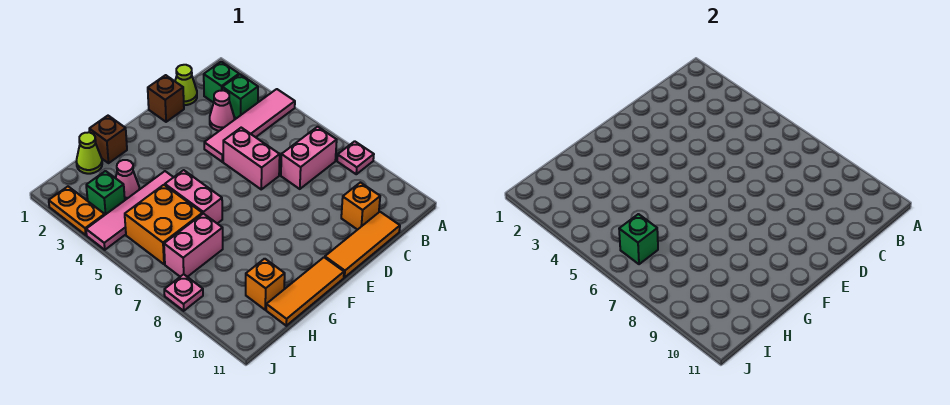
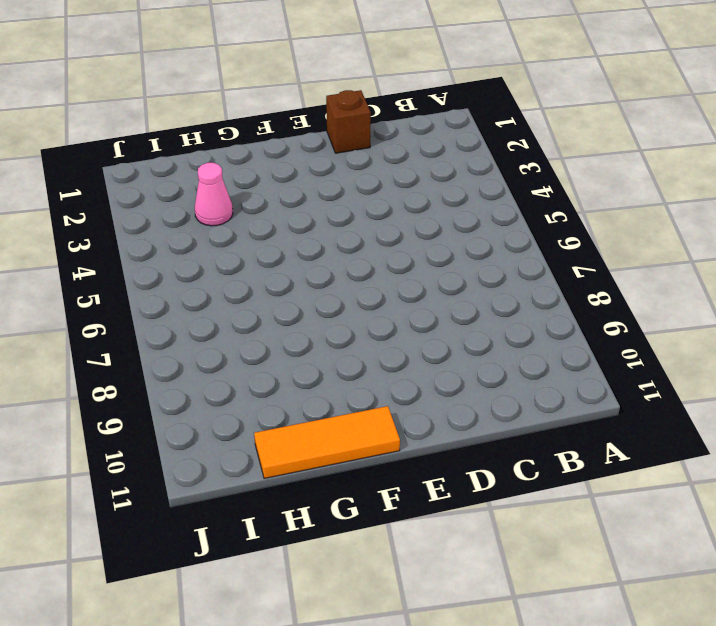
none -> pink 1x4 tile [204,89,295,162]
none -> pink 1x1 plate [337,141,374,174]
none -> green 1x1 brick [204,62,239,103]

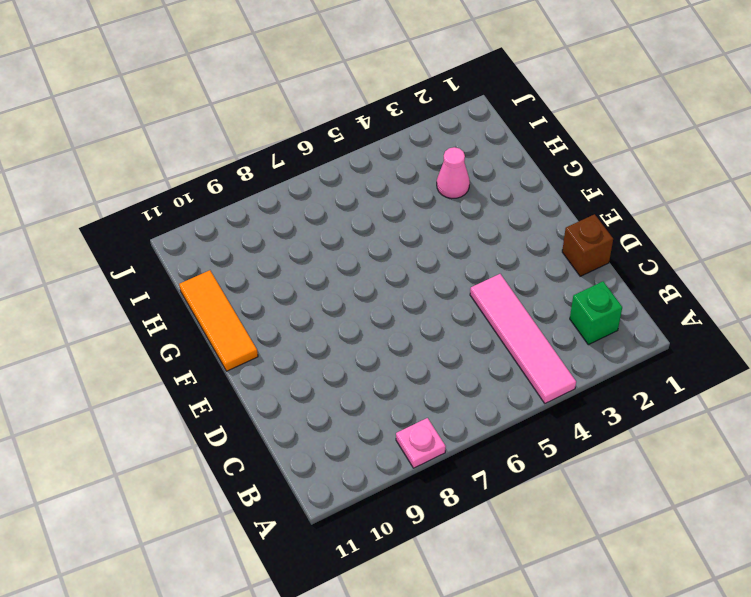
none -> green 1x1 brick [222,75,258,118]
none -> pink 1x2 brick [281,127,337,189]
none -> lime 1x1 cone [175,65,197,105]

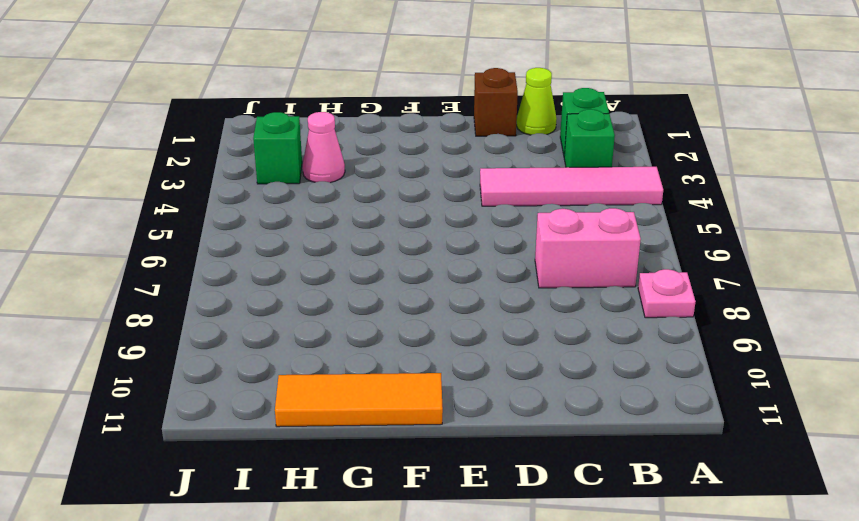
none -> pink 1x1 cone [210,90,234,131]
none -> orange 1x1 brick [341,182,380,230]
none -> orange 1x3 tile [325,212,400,278]

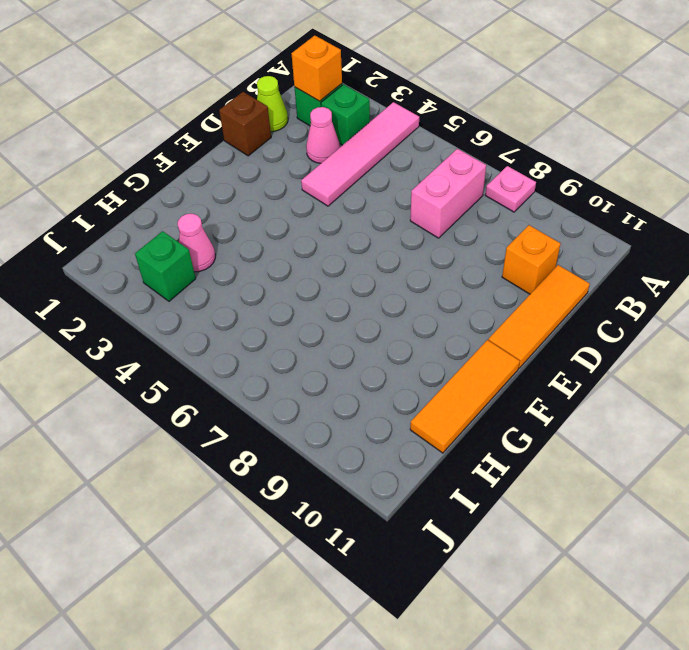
orange 1x1 brick [291,35,342,101] -> orange 1x1 brick moved to [246,259,285,310]
none -> pink 1x2 brick [223,128,280,189]
none -> brown 1x1 brick [89,116,127,163]
none -> pink 1x4 tile [86,171,173,250]

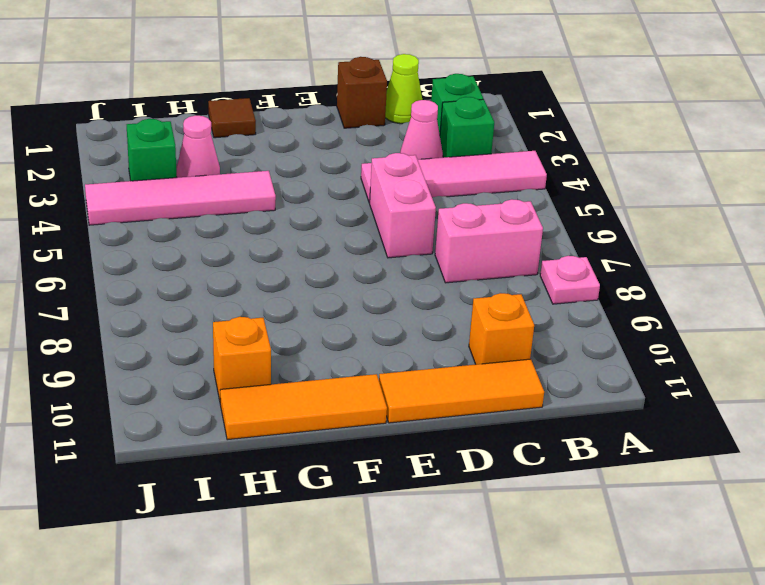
brown 1x1 tile [208,98,256,138] -> brown 1x1 brick [89,116,127,163]
none -> pink 1x2 brick [165,170,222,224]
none -> lime 1x1 cone [76,132,102,174]
none -> orange 2x2 brick [125,185,202,264]

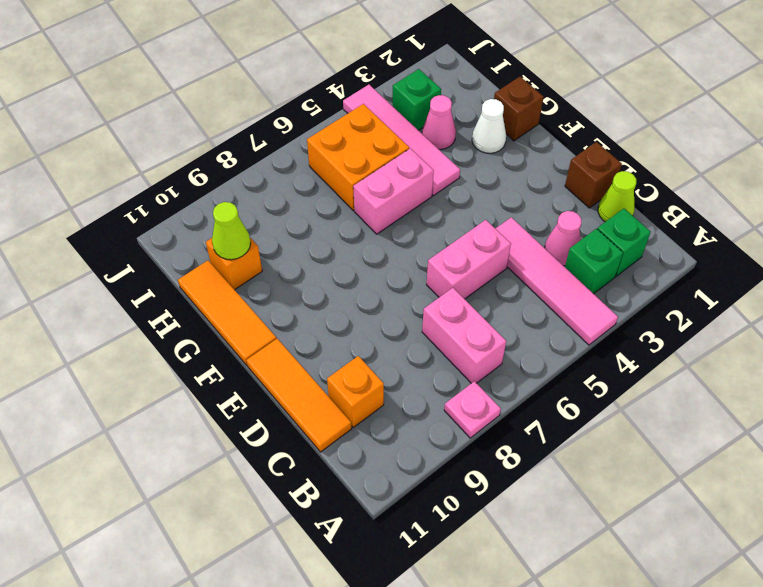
white 1x1 cone [472,99,506,153] -> none
lime 1x1 cone [212,202,251,260] -> lime 1x1 cone moved to [76,132,102,174]
none -> pink 1x2 brick [164,214,223,277]
none -> orange 1x2 plate [49,187,105,235]
none -> pink 1x1 plate [164,274,203,311]

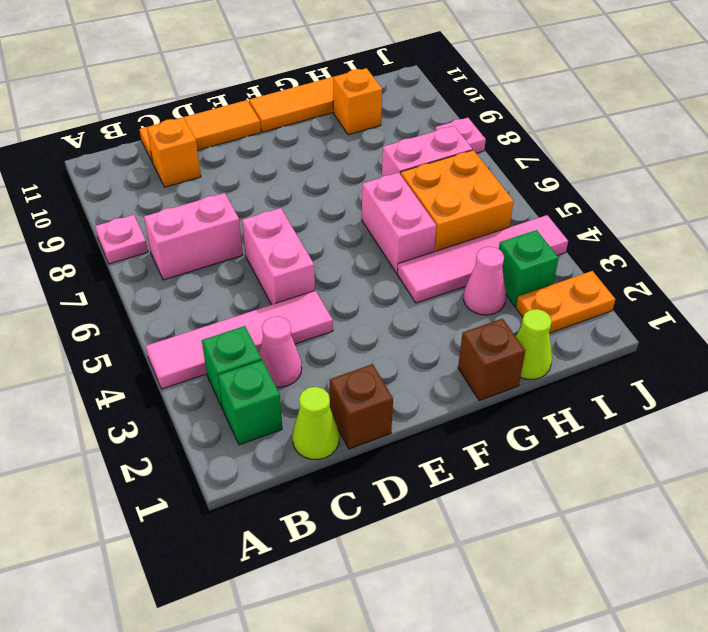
orange 1x2 plate [516,271,615,333] -> orange 1x2 plate turned to [49,187,105,235]
none -> green 1x1 brick [619,214,658,264]

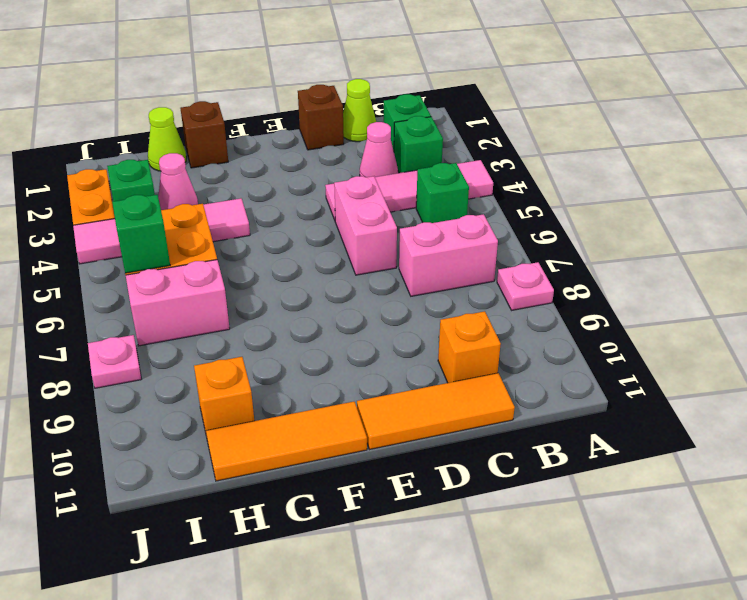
green 1x1 brick [416,163,469,223] -> none
none -> pink 1x2 brick [165,170,222,224]

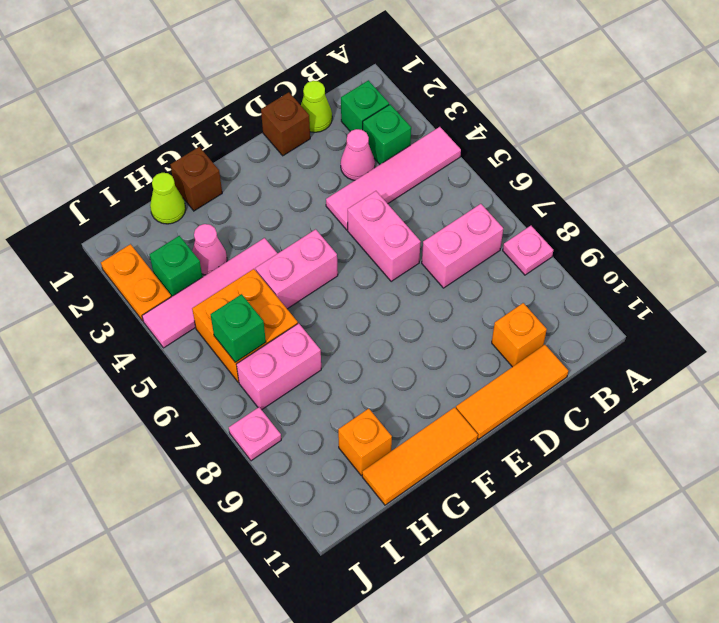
pink 1x2 brick [256,229,338,309] -> pink 1x2 brick turned to [165,170,222,224]

